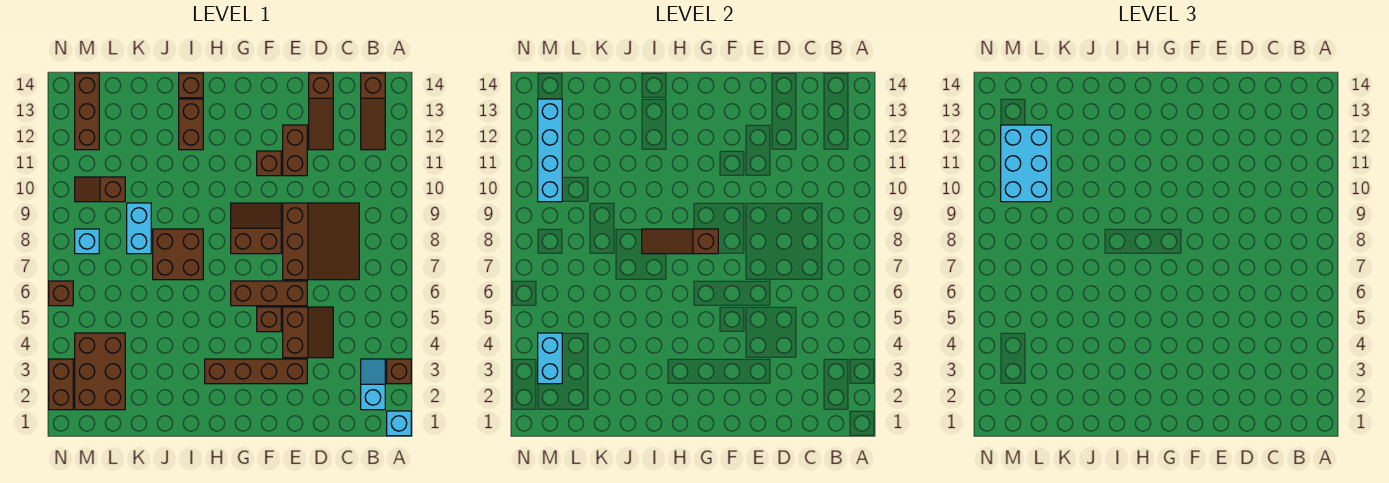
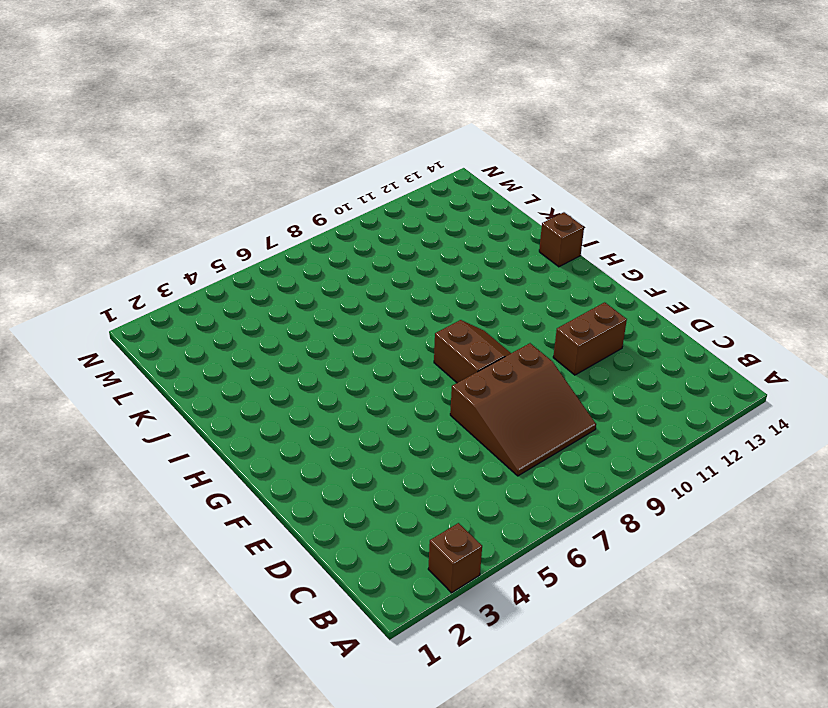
none -> cyan 1x1 brick [387,411,411,436]
none -> cyan 1x2 slope [361,359,385,410]
none -> brown 1x3 slope [361,73,385,150]

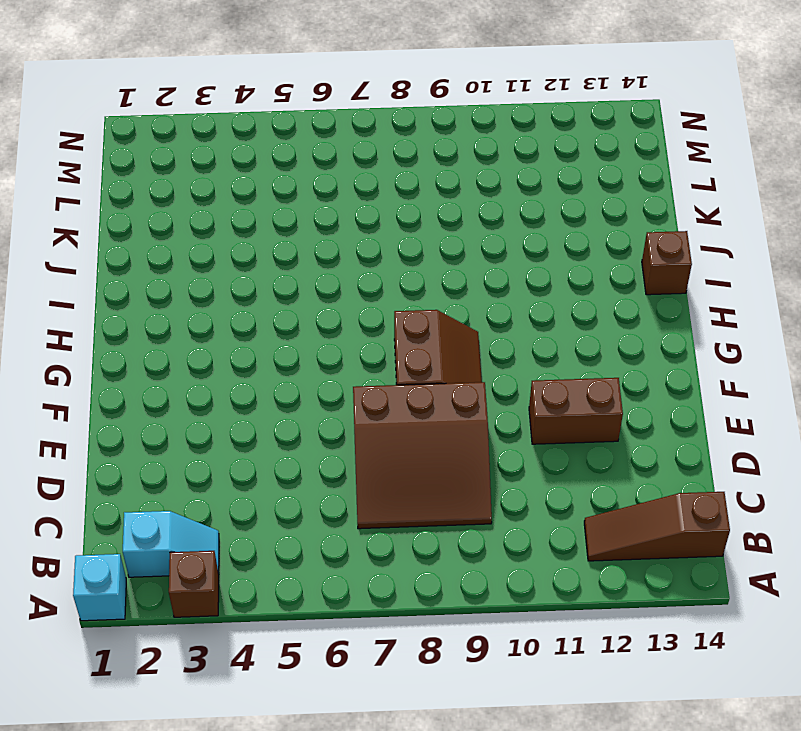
none -> brown 2x2 slope [283,307,333,358]
none -> brown 1x3 slope [309,73,333,150]
none -> brown 1x4 brick [205,359,307,384]

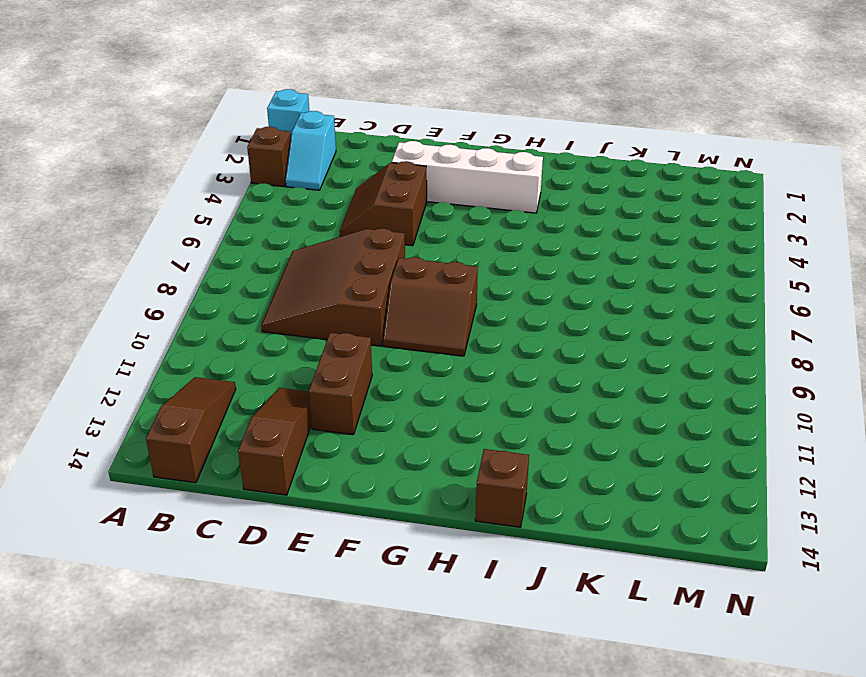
white 1x4 brick [392,141,543,213] -> brown 1x4 brick [205,359,307,384]
none -> brown 1x3 brick [231,281,307,306]
none -> brown 1x1 brick [257,307,281,332]
none -> brown 1x1 brick [257,151,281,176]

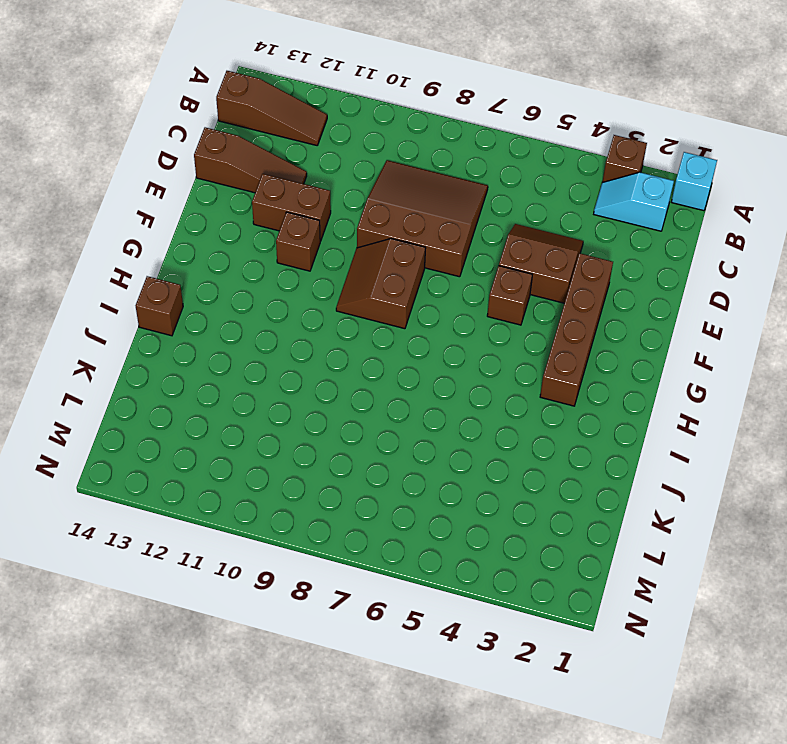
none -> brown 1x3 brick [231,281,307,306]
none -> brown 2x2 brick [153,229,203,280]
none -> brown 1x2 brick [179,99,203,150]

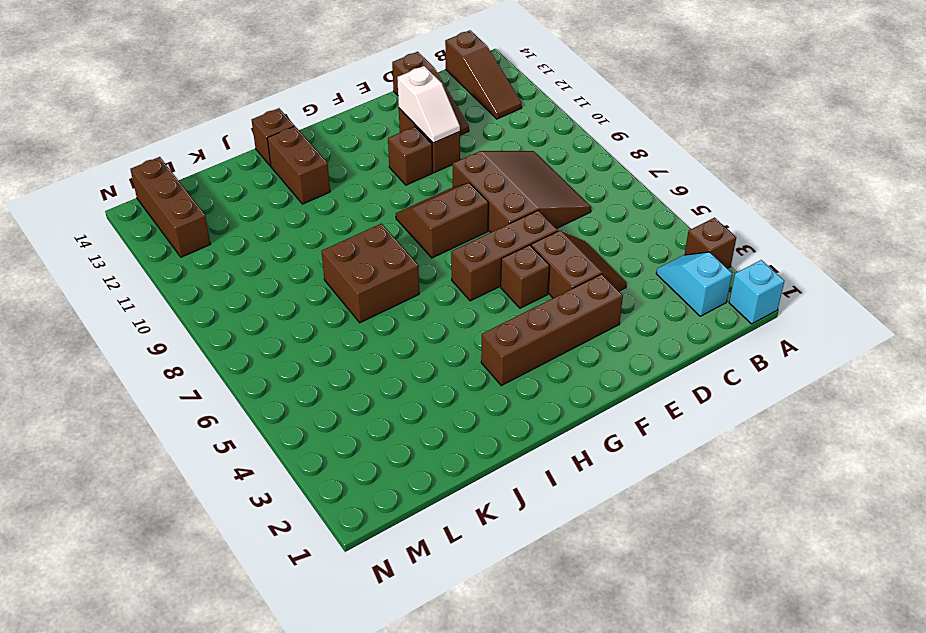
white 1x2 slope [397,66,460,143] -> none
none -> cyan 1x2 brick [127,203,151,254]
none -> brown 2x3 brick [75,333,125,410]
none -> brown 1x2 slope [75,177,125,202]

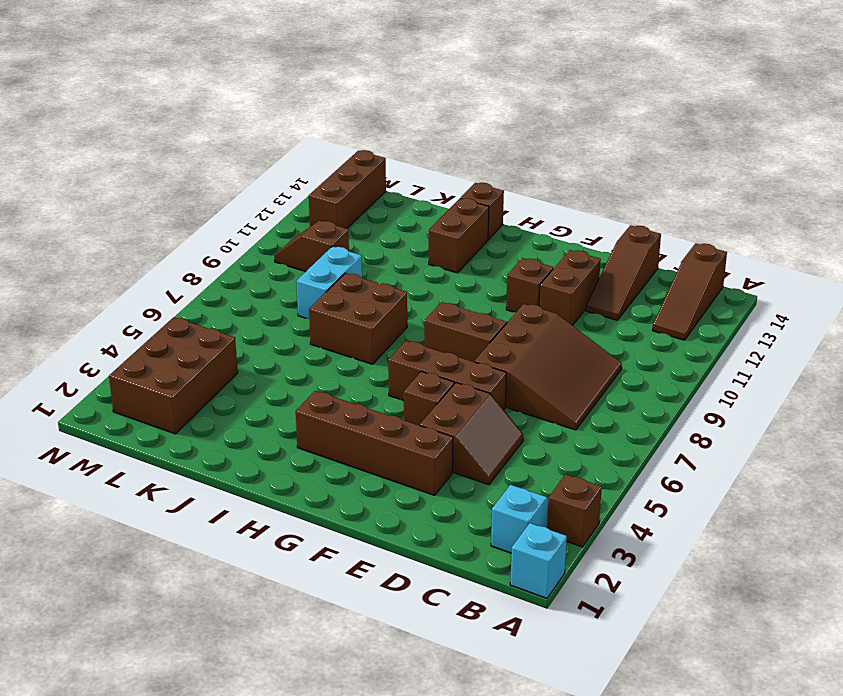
none -> cyan 1x1 brick [75,229,99,254]
none -> brown 1x2 brick [49,359,73,410]
none -> brown 1x1 brick [49,281,73,306]

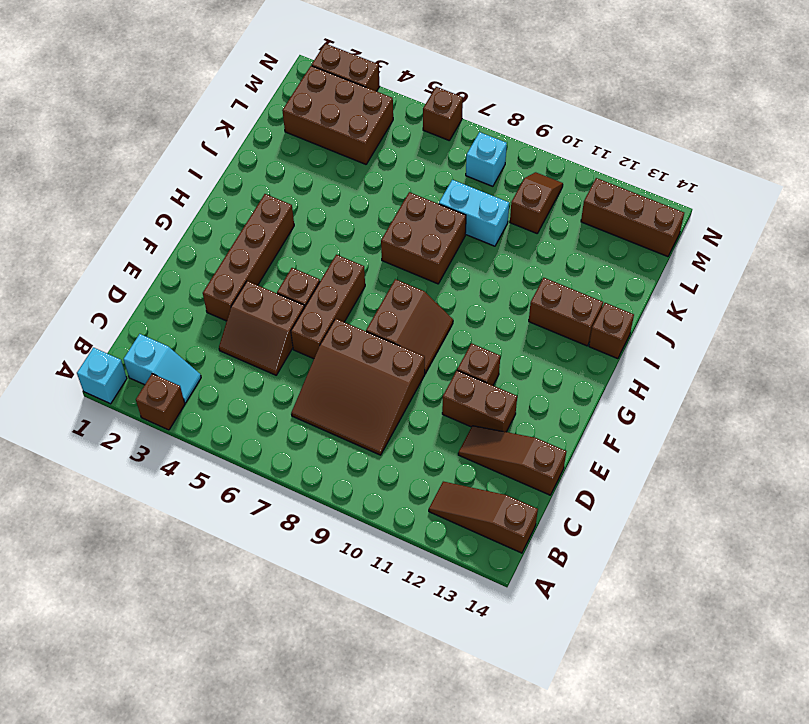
none -> brown 1x3 slope [642,229,718,254]
none -> cyan 1x2 brick [538,333,562,384]
none -> cyan 1x4 brick [538,99,562,202]

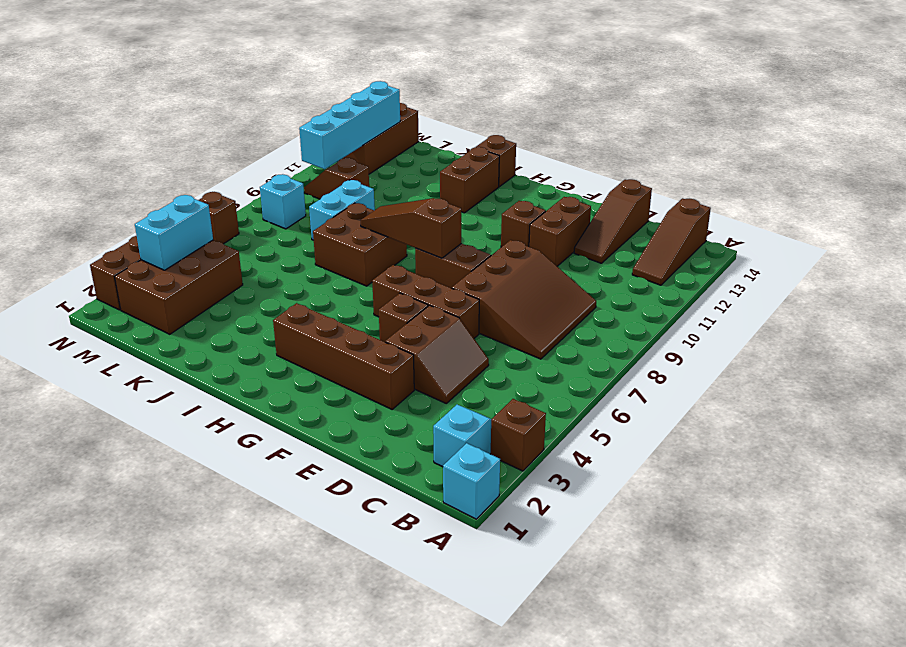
none -> cyan 2x3 brick [1001,125,1051,202]

